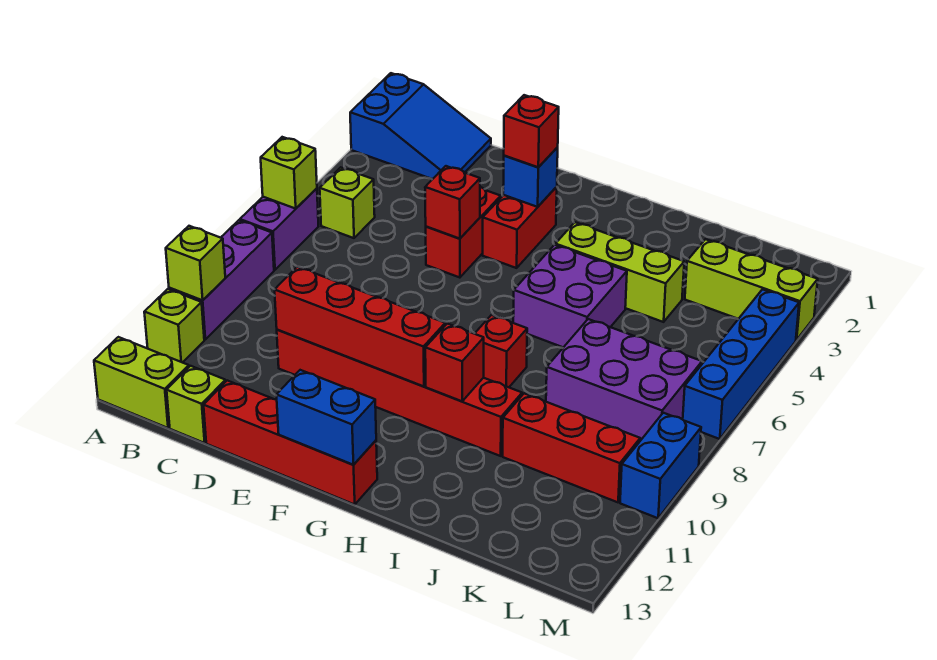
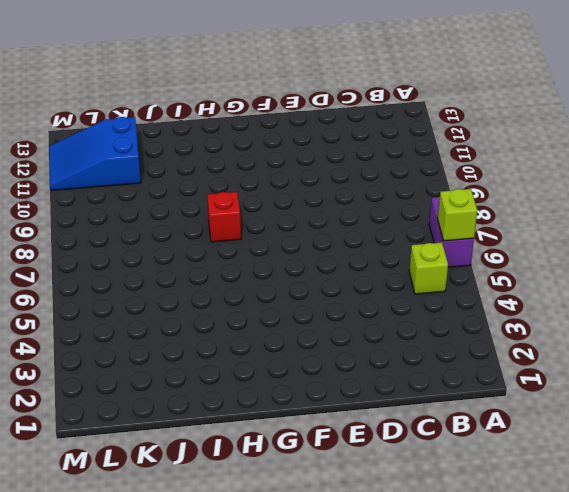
blue 2x3 slope [49,117,141,191] -> blue 2x3 slope moved to [350,73,491,179]
none -> purple 1x3 brick [169,220,274,339]
none -> lime 1x1 brick [144,289,204,363]
none -> lime 1x2 brick [94,337,189,428]

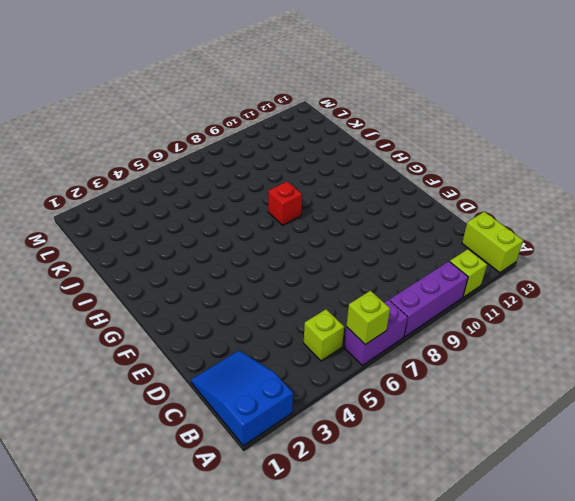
none -> lime 1x1 brick [167,366,226,443]
none -> red 1x6 brick [277,330,522,456]
none -> red 1x4 brick [204,381,377,504]

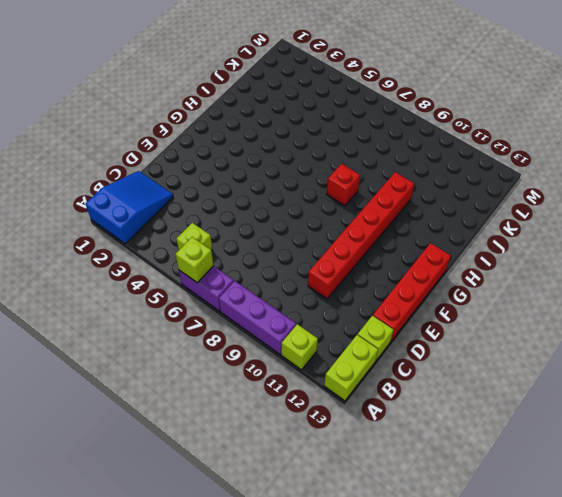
none -> red 1x2 brick [426,187,501,278]
none -> red 1x2 brick [483,187,557,268]
none -> lime 1x3 brick [555,222,684,322]

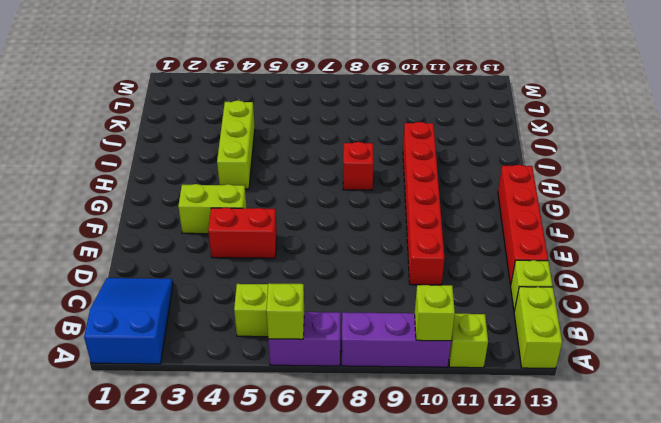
lime 1x2 brick [178,184,247,234] -> red 1x2 brick [483,187,557,268]
none -> purple 2x2 brick [513,245,627,347]
none -> purple 2x3 brick [546,319,702,441]
none -> red 1x3 brick [503,393,640,502]

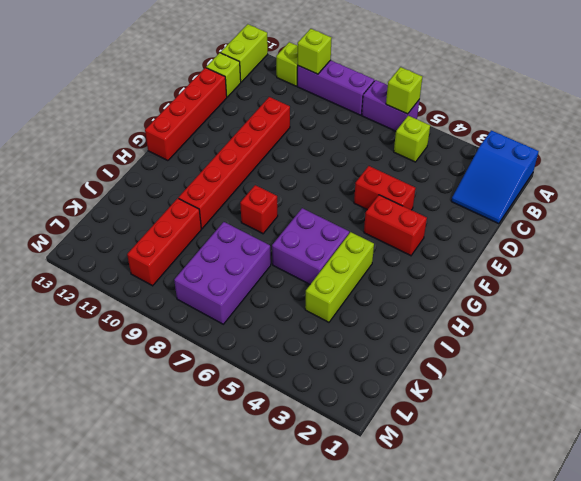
none -> lime 1x3 brick [685,239,818,340]
none -> blue 1x4 brick [683,289,799,439]
none -> blue 1x2 brick [620,413,701,518]

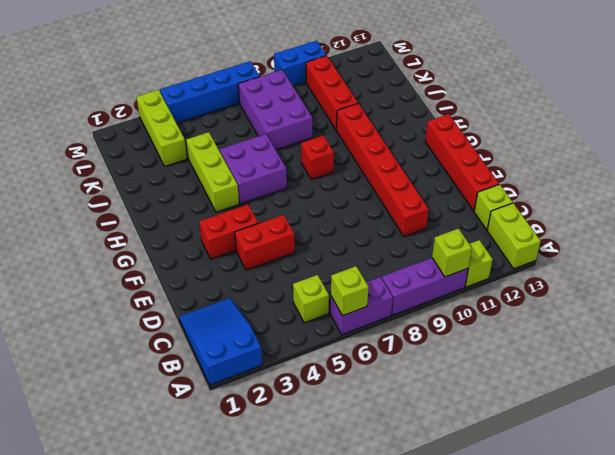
none -> red 1x4 brick [275,267,445,386]
none -> red 1x1 brick [425,166,480,239]
none -> blue 1x1 brick [503,147,558,207]

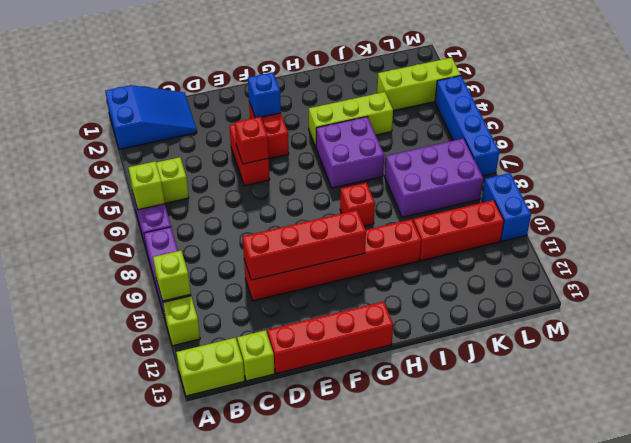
none -> blue 1x2 brick [276,370,376,465]
none -> red 1x1 brick [425,324,484,401]
none -> red 1x1 brick [504,95,559,167]

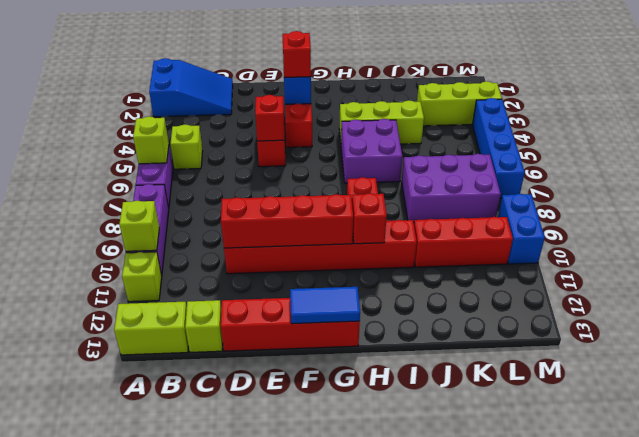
blue 1x2 tile [290,287,360,324] -> blue 1x2 brick [276,370,376,465]

